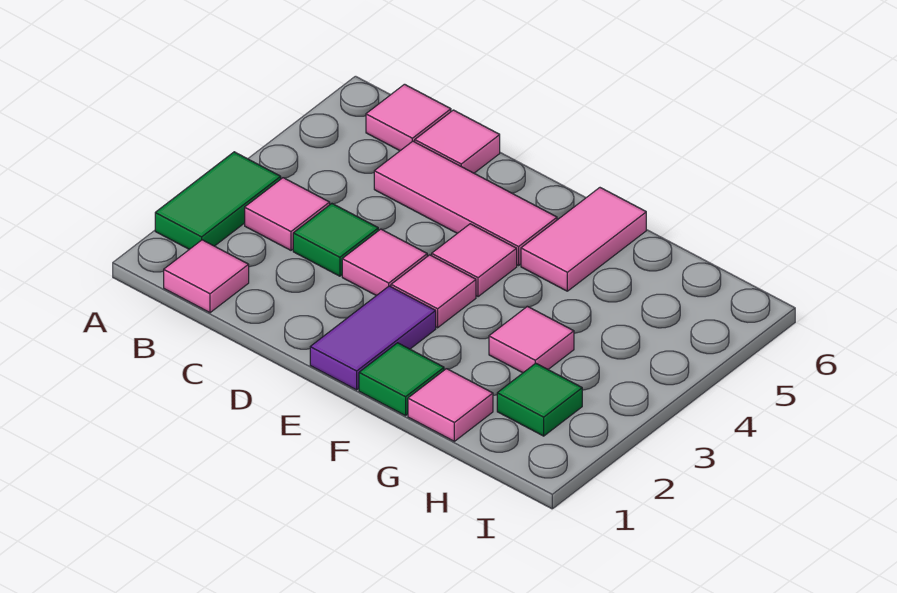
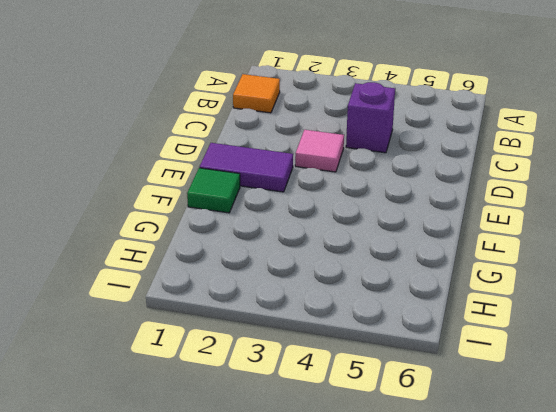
orange 1x1 tile [233,74,280,113] -> pink 1x1 tile [164,240,249,313]
purple 1x1 brick [346,82,395,153] -> none
none -> green 1x2 tile [155,152,281,249]
none -> pink 1x1 tile [245,178,330,250]
none -> pink 1x1 tile [366,84,451,151]

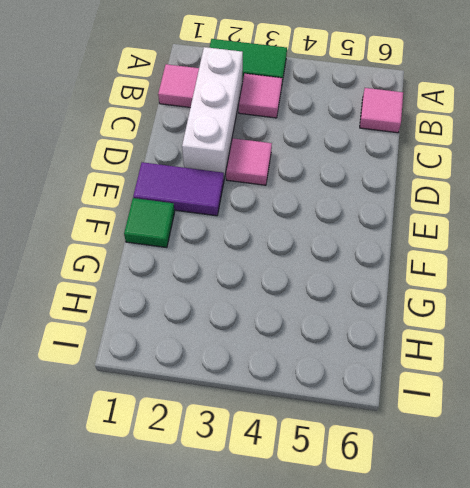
white 1x3 brick [182,47,243,178] -> none
none -> green 1x1 tile [293,204,378,276]
none -> pink 1x3 tile [374,141,557,265]
none -> pink 1x1 tile [415,110,500,173]

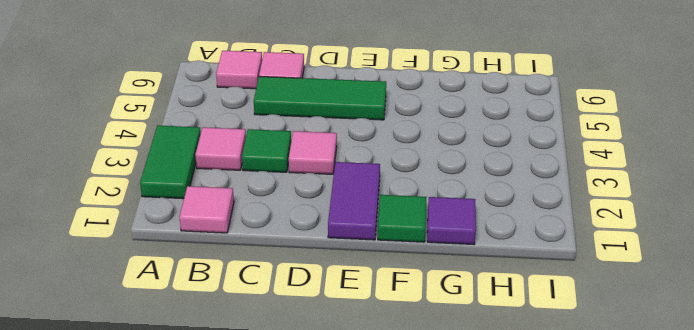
green 1x3 tile [254,76,386,120] -> pink 1x3 tile [374,141,557,265]
purple 1x1 tile [427,197,476,244] -> pink 1x1 tile [408,369,493,441]
none -> pink 1x1 tile [391,255,476,328]
none -> pink 1x1 tile [431,224,517,297]
none -> pink 1x2 tile [521,188,646,291]

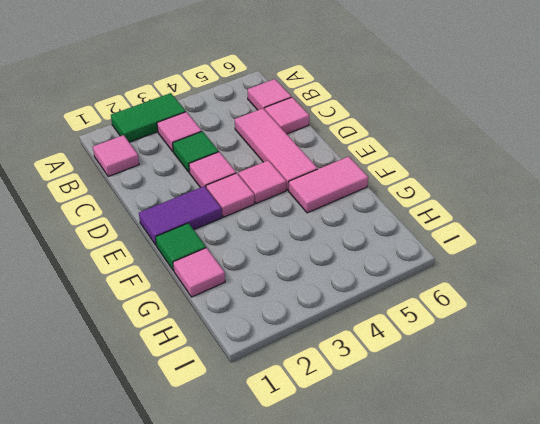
none -> pink 1x1 tile [489,306,574,373]
none -> green 1x1 tile [497,363,582,436]

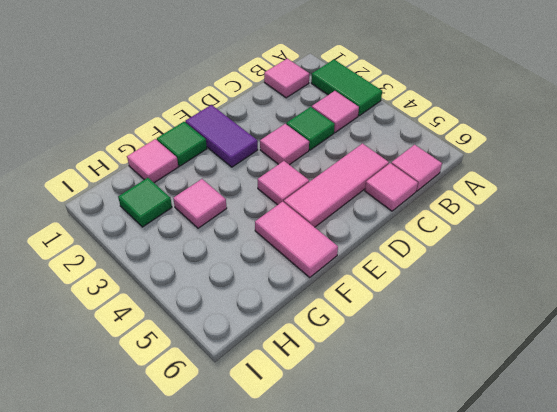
none -> pink 1x1 tile [391,255,476,328]

